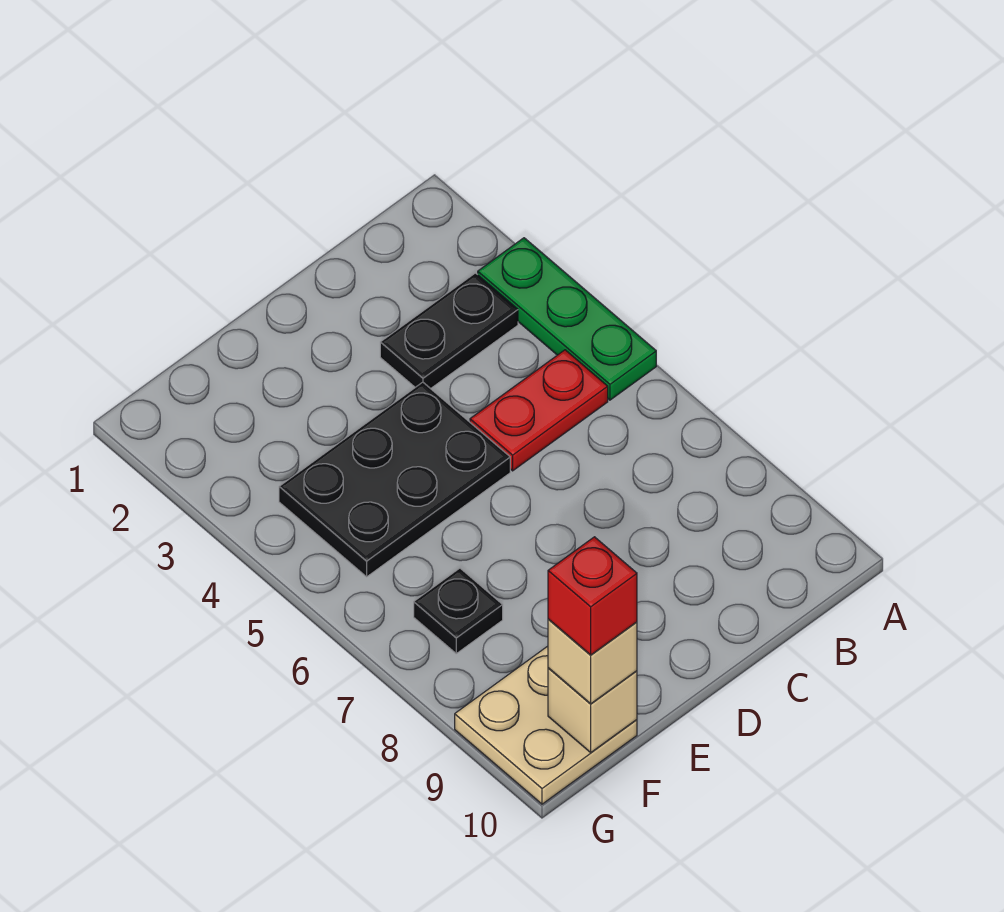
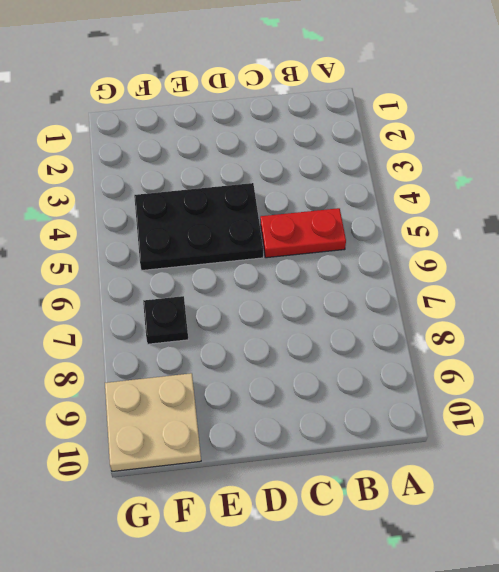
none -> green 1x3 plate [478,238,656,400]
none -> black 1x2 plate [380,273,518,389]

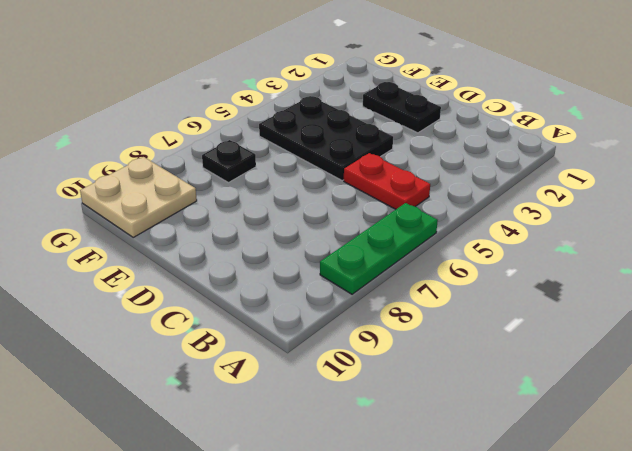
green 1x3 plate [320,203,438,294] -> green 1x3 plate moved to [478,238,656,400]
black 1x2 plate [363,82,441,133] -> black 1x2 plate moved to [380,273,518,389]
none -> tan 1x1 brick [548,668,637,752]
none -> tan 1x1 brick [548,619,637,704]

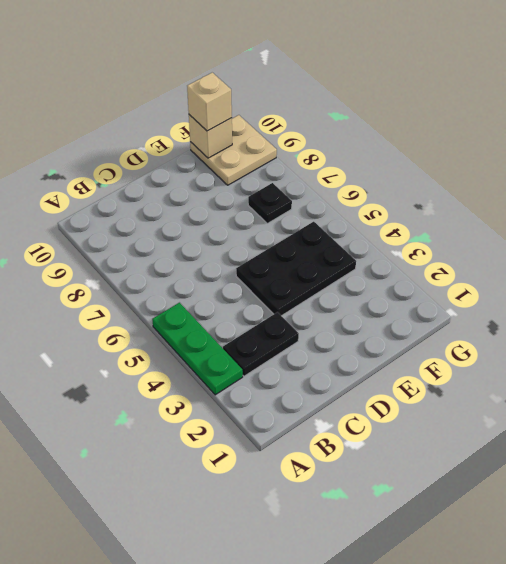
none -> red 1x2 plate [470,350,608,471]
none -> red 1x1 brick [548,537,637,655]

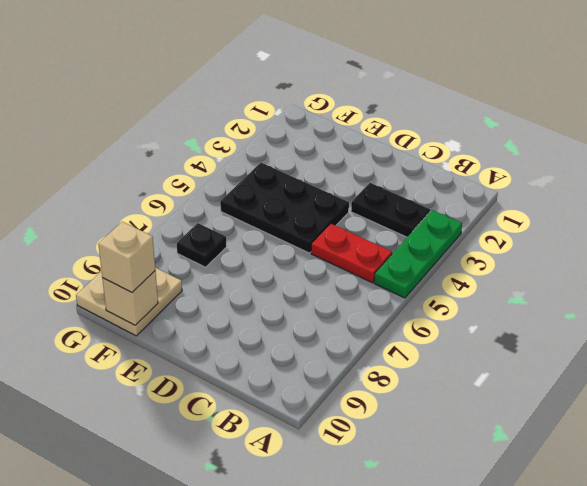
none -> red 1x1 brick [548,537,637,655]

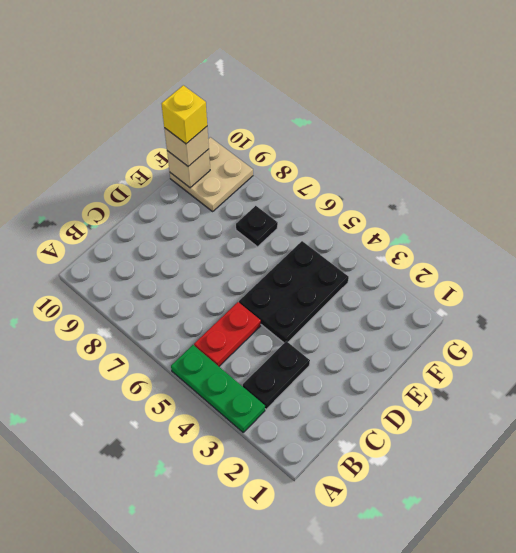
yellow 1x1 brick [162,85,207,144] -> red 1x1 brick [548,537,637,655]

